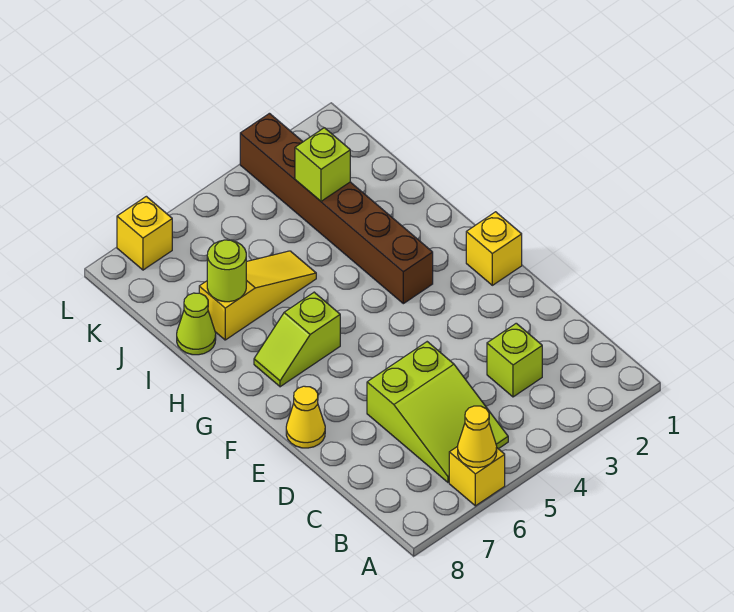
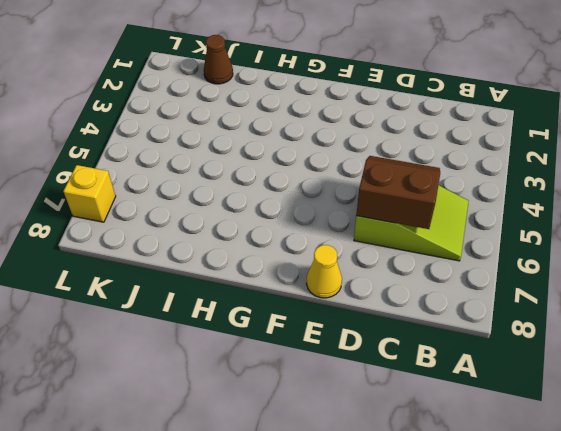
brown 2x2 slope [356,156,440,229] -> none
brown 1x1 cone [204,35,233,84] -> none
none -> yellow 1x1 brick [449,446,505,506]
none -> lime 1x1 brick [487,323,542,397]
none -> yellow 1x1 brick [466,212,522,285]

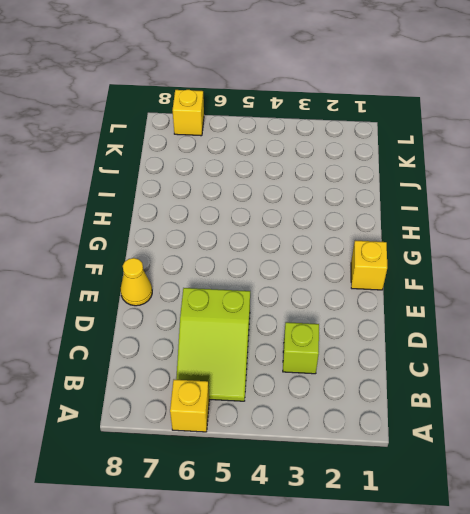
none -> brown 1x6 brick [240,113,433,304]
none -> lime 1x2 slope [254,292,340,387]
none -> yellow 1x3 slope [199,251,316,340]

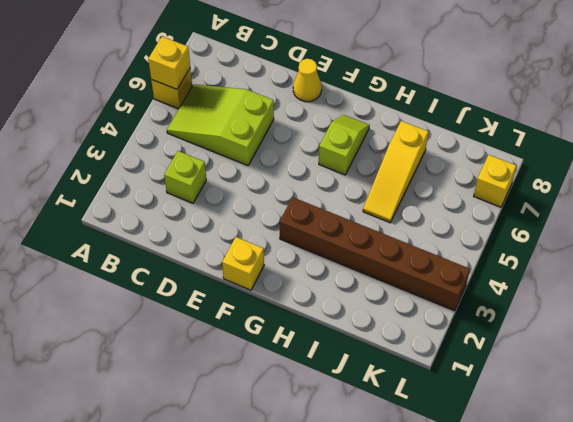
yellow 1x1 brick [148,37,190,89] -> yellow 1x1 cone [458,406,497,468]
none -> lime 1x1 cone [177,293,216,355]
none -> lime 1x1 round brick [207,240,246,302]
none -> lime 1x1 brick [295,128,350,201]

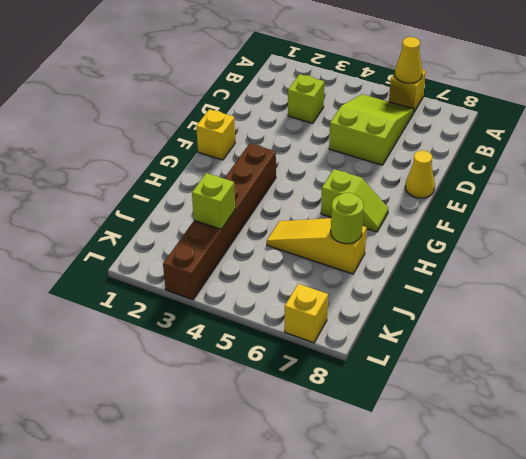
none -> lime 1x1 cone [177,293,216,355]

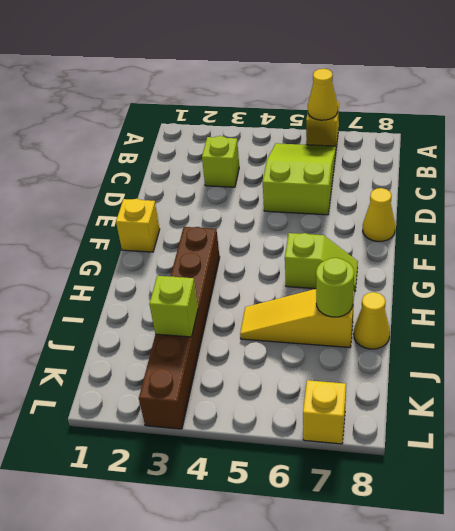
yellow 1x1 cone [354,292,390,349] -> lime 1x1 cone [177,293,216,355]

